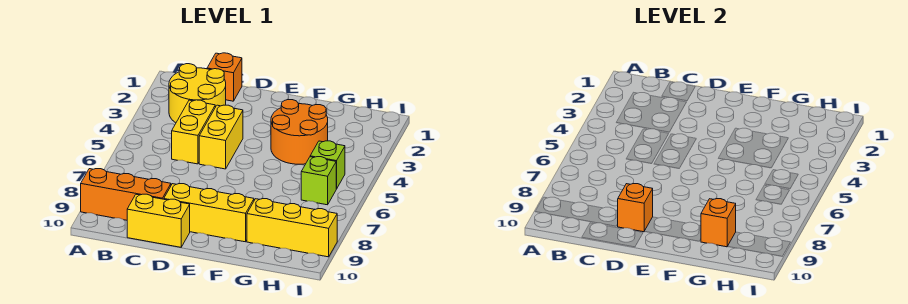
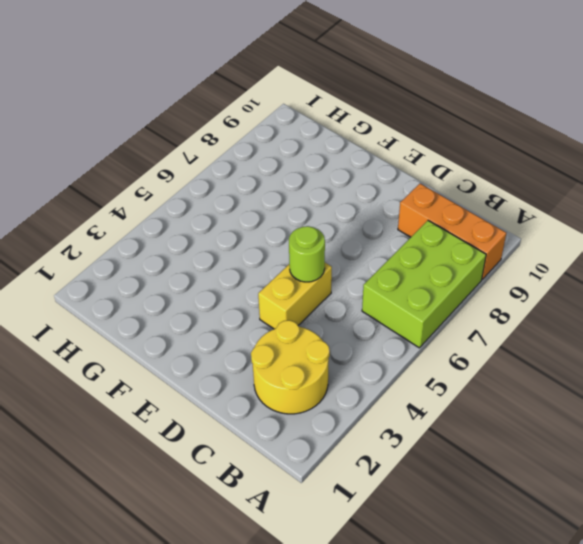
lime 2x3 brick [362,221,486,348] -> none
lime 1x1 round brick [289,226,325,282] -> none
none -> orange 1x1 brick [207,53,242,101]
none -> yellow 1x2 brick [172,100,215,164]
none -> yellow 1x2 brick [127,194,190,247]

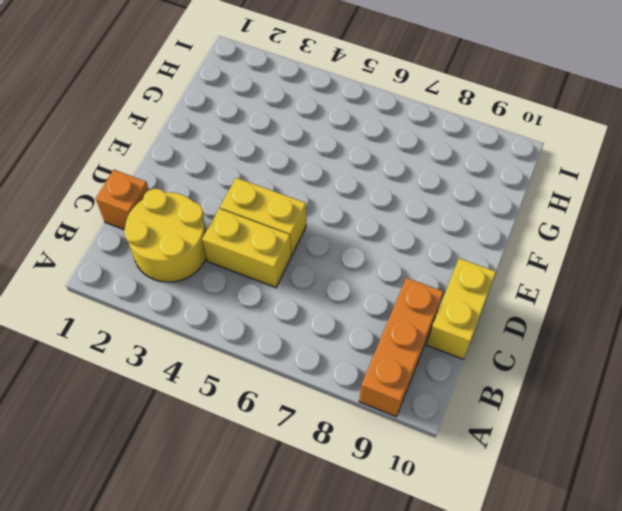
none -> yellow 1x3 brick [164,184,254,242]
none -> orange 2x2 round brick [271,100,328,164]
none -> yellow 1x3 brick [247,199,337,257]

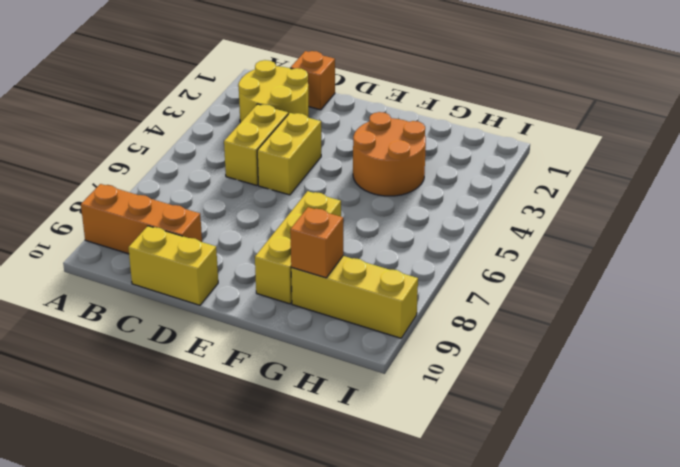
yellow 1x3 brick [255,191,341,304] -> yellow 1x3 brick turned to [164,184,254,242]
none -> lime 1x1 brick [310,141,345,189]
none -> lime 1x1 brick [301,157,336,205]
none -> orange 1x1 brick [618,184,653,232]

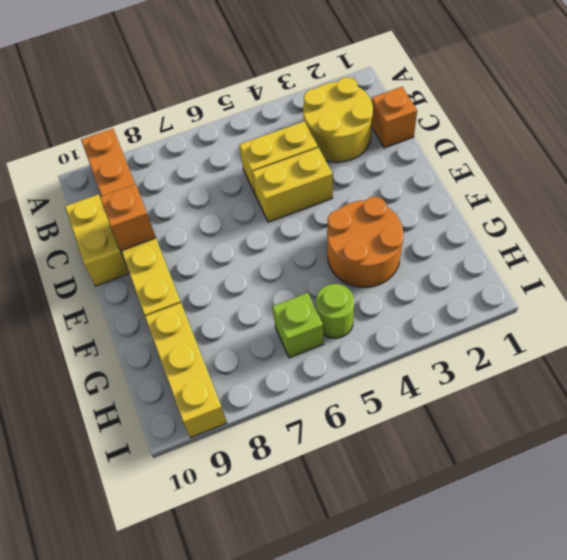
lime 1x1 round brick [316,284,354,338] -> lime 1x1 brick [310,141,345,189]
none -> orange 1x1 brick [701,199,736,247]

